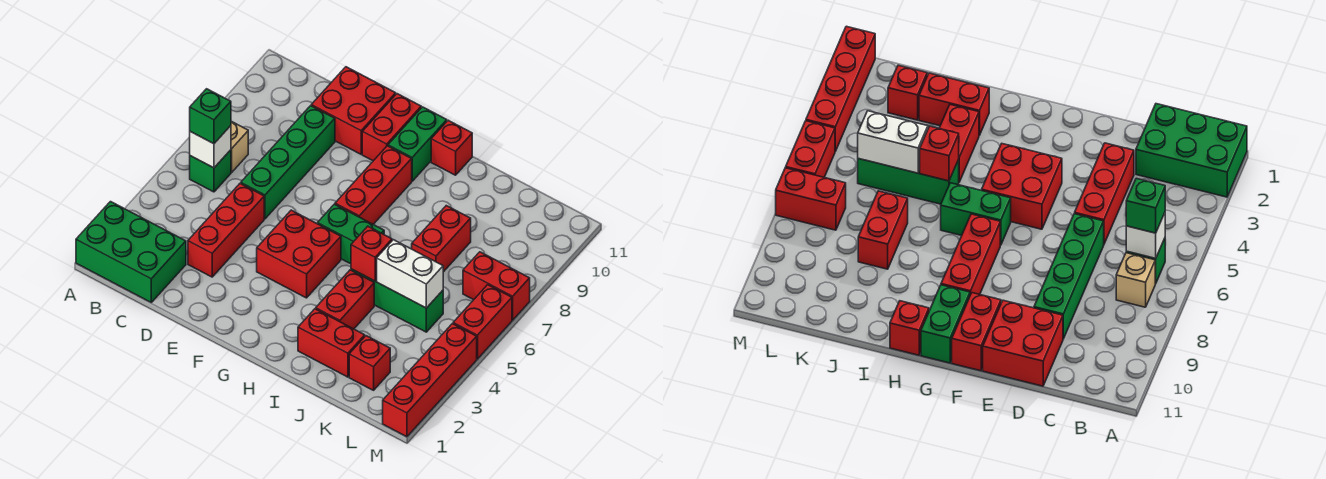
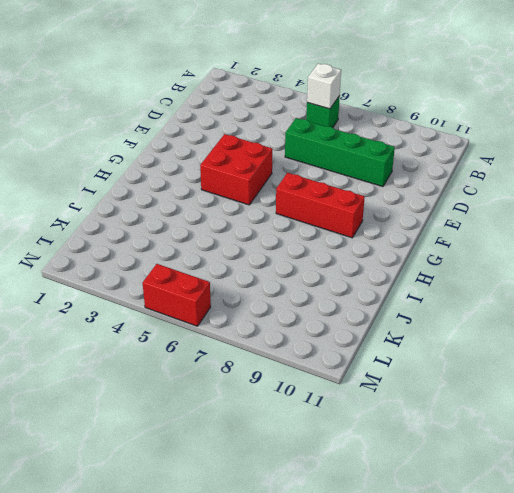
none -> green 2x3 brick [76,202,186,302]
none -> tan 1x1 brick [231,121,248,172]
none -> red 1x3 brick [188,184,264,277]

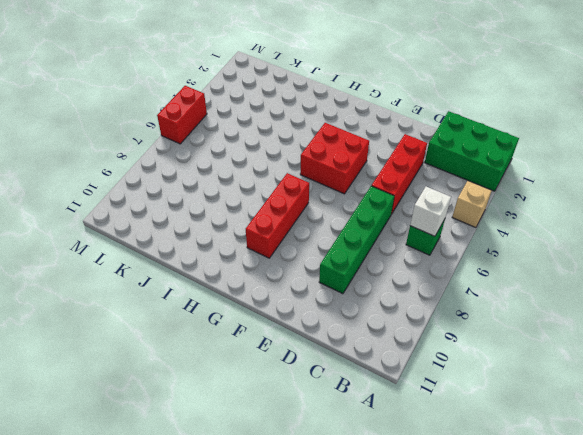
tan 1x1 brick [452,181,492,228] -> tan 1x1 brick moved to [231,121,248,172]
none -> red 2x2 brick [311,67,396,154]
none -> red 1x2 brick [362,94,421,161]
none -> green 1x2 brick [318,204,384,264]

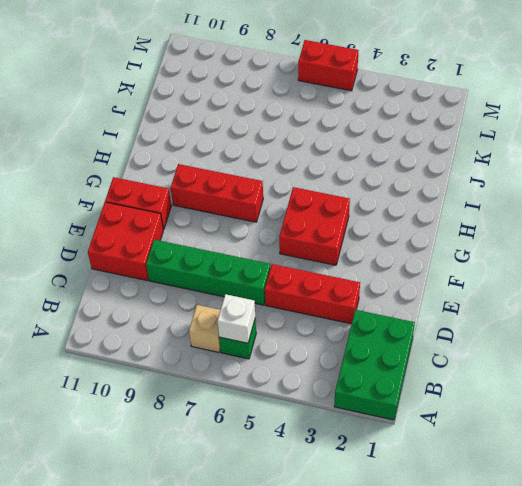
none -> green 1x2 brick [318,204,384,264]
none -> green 1x2 brick [388,107,447,181]
none -> red 1x1 brick [431,120,472,175]

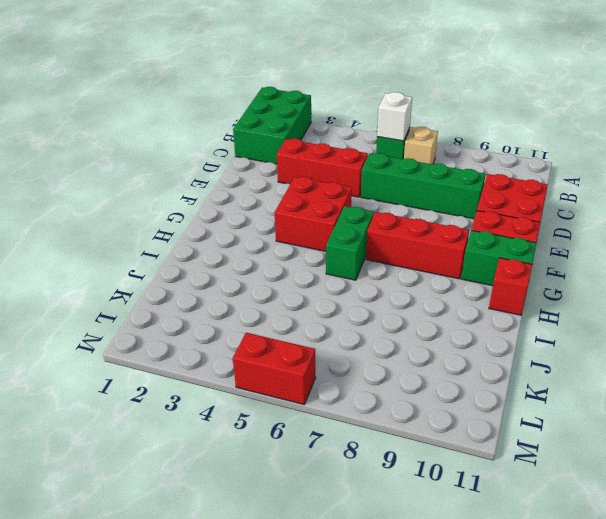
none -> red 1x2 brick [298,309,365,377]
none -> red 1x2 brick [316,270,374,329]
none -> green 1x3 brick [351,269,443,332]

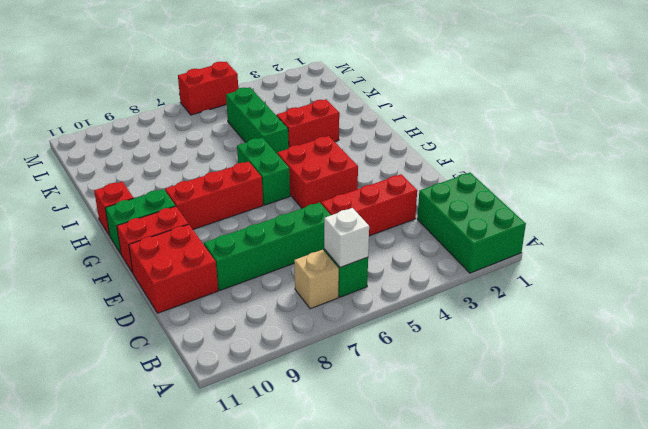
none -> red 1x2 brick [298,309,365,377]
none -> red 1x2 brick [412,206,471,272]
none -> red 1x1 brick [349,336,390,390]

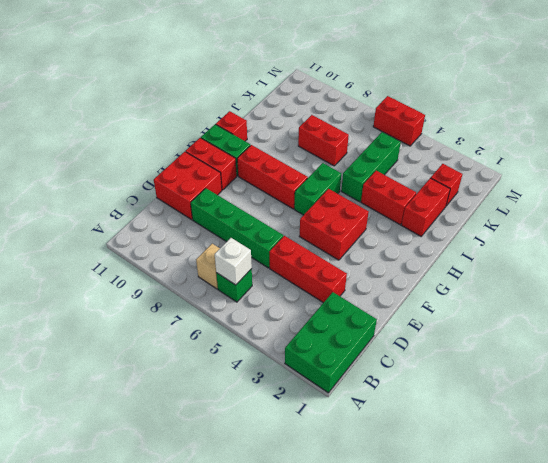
none -> red 1x2 brick [463,252,530,320]
none -> red 1x4 brick [383,324,477,437]
none -> red 1x1 brick [351,226,392,281]

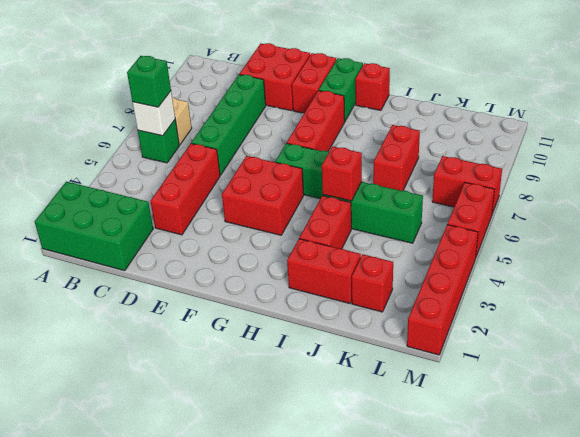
none -> white 1x2 brick [377,240,443,308]

